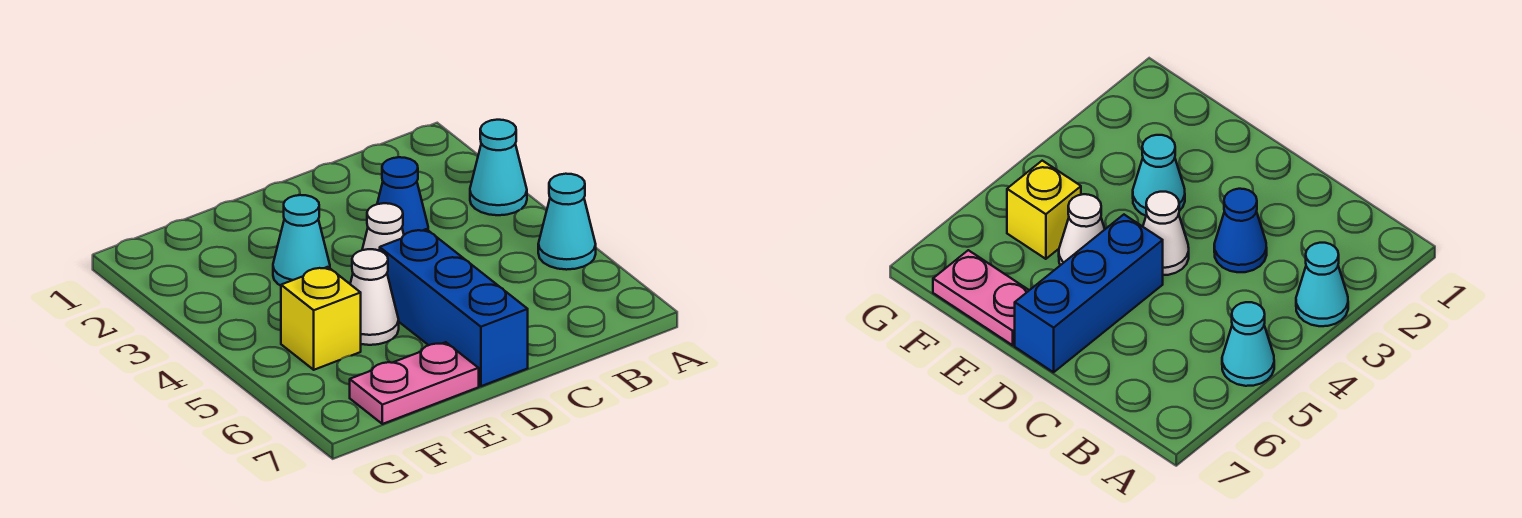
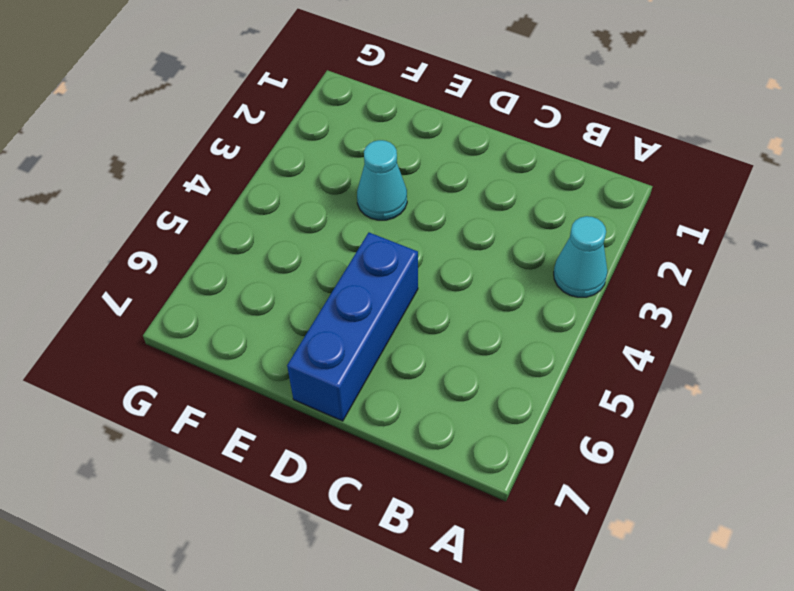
none -> cyan 1x1 cone [538,174,596,270]
none -> blue 1x1 cone [377,157,428,235]

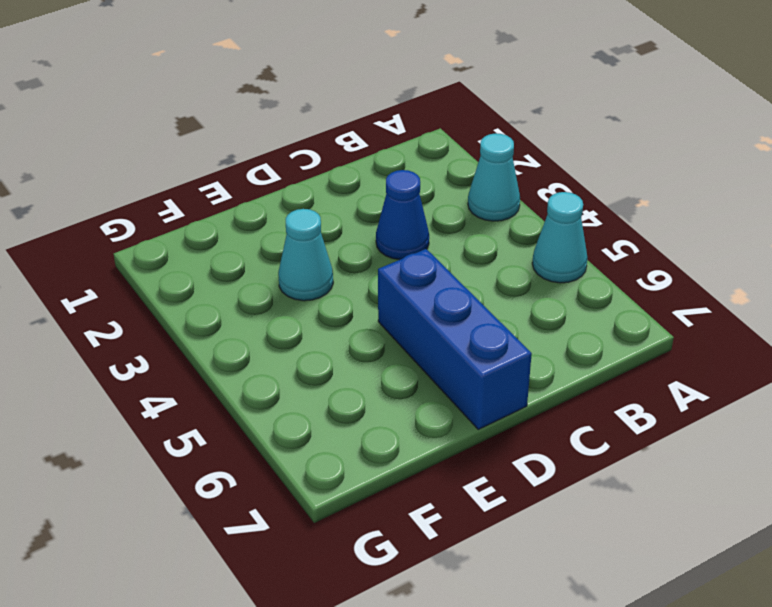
none -> white 1x1 cone [362,203,404,251]
none -> white 1x1 cone [350,249,399,345]

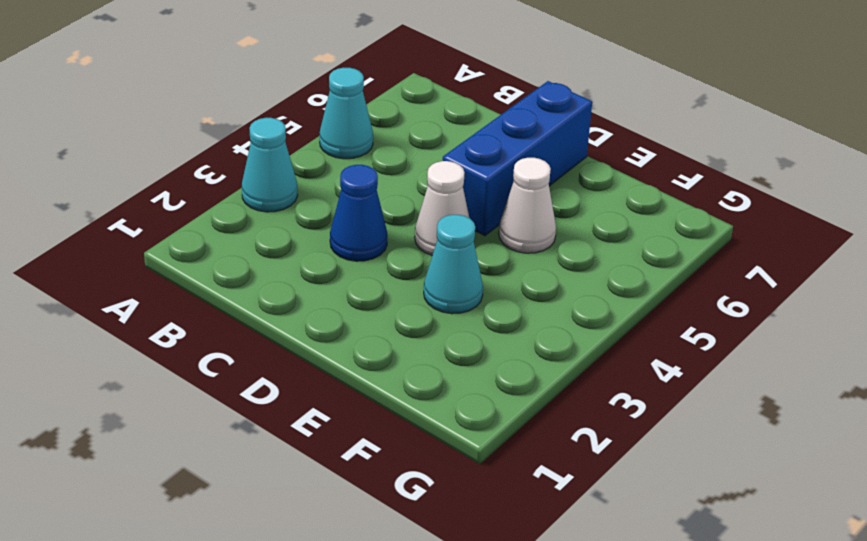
none -> pink 1x2 plate [350,342,479,424]
none -> yellow 1x1 brick [281,267,361,370]

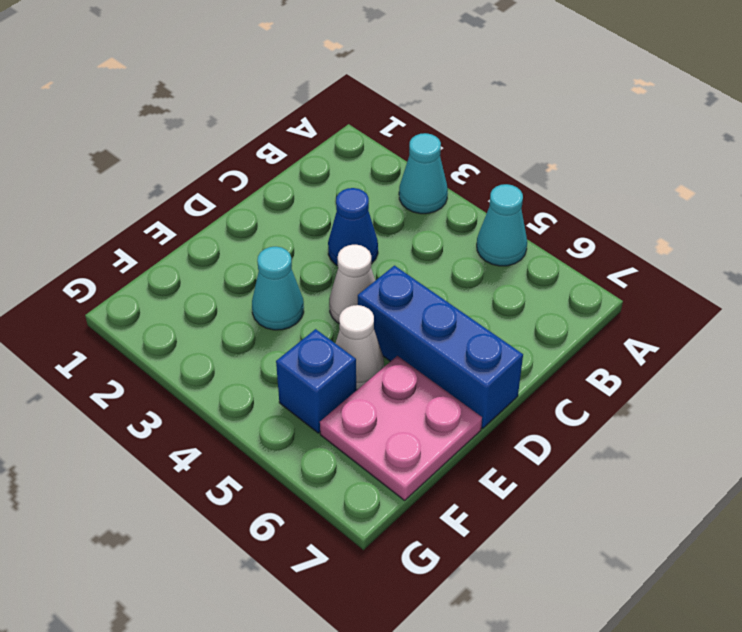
pink 2x2 plate [320,356,482,500] -> pink 1x2 plate [350,342,479,424]
blue 1x1 brick [276,329,356,433] -> yellow 1x1 brick [281,267,361,370]

